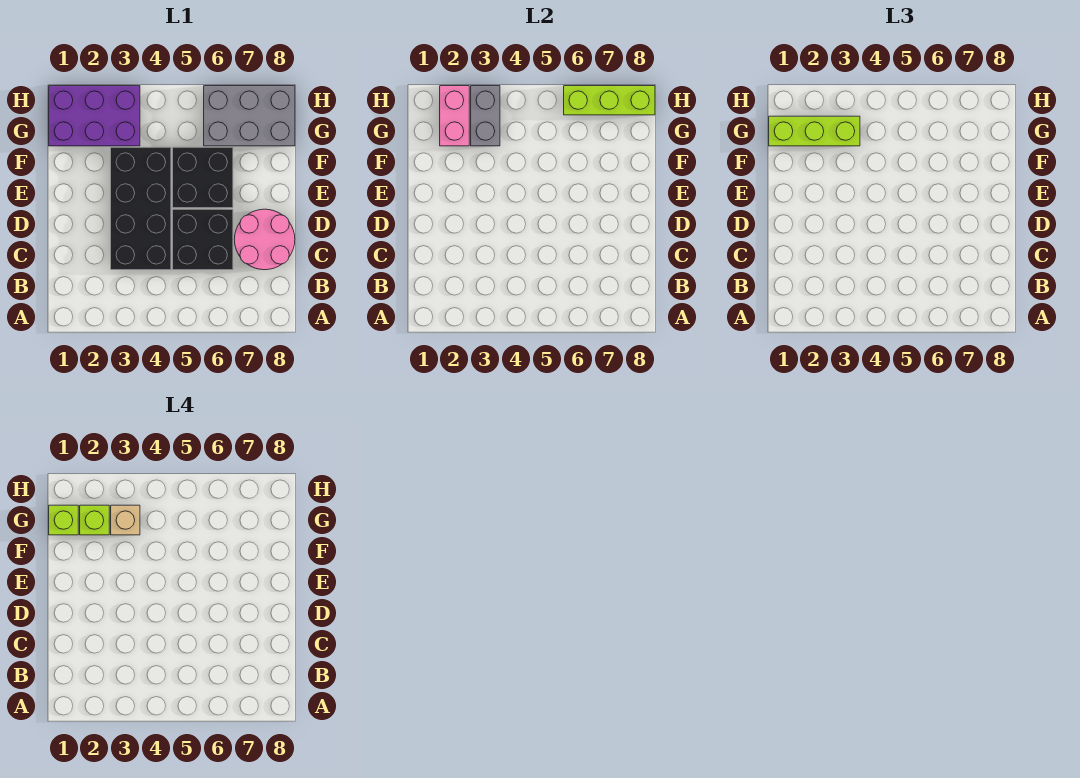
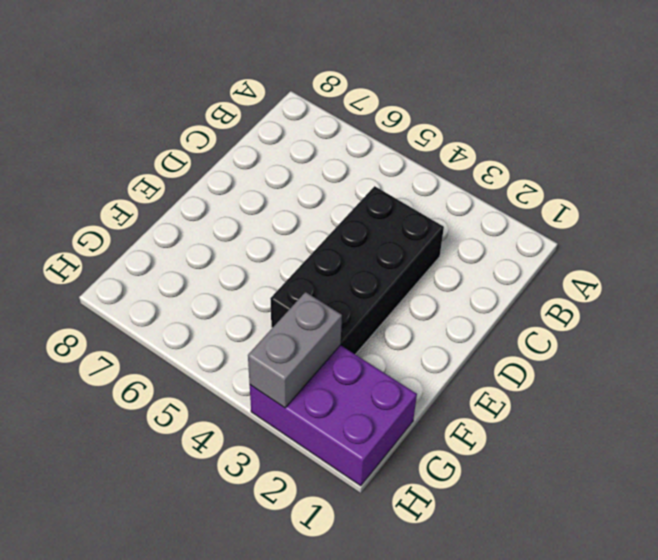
none -> black 2x2 brick [173,209,233,270]
none -> pink 2x2 round brick [234,209,295,270]
none -> black 2x2 brick [173,147,233,208]

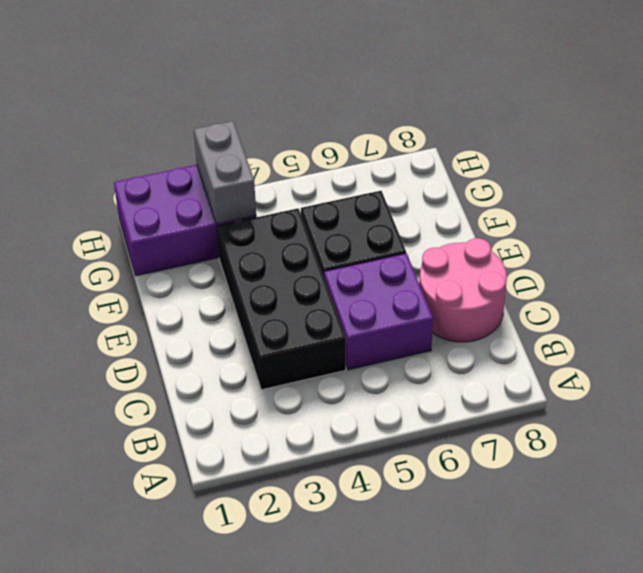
purple 2x2 brick [324,253,433,370] -> black 2x2 brick [173,209,233,270]
none -> grey 2x3 brick [204,86,295,146]
none -> pink 1x2 brick [440,86,469,146]
none -> lime 1x3 brick [564,86,655,115]

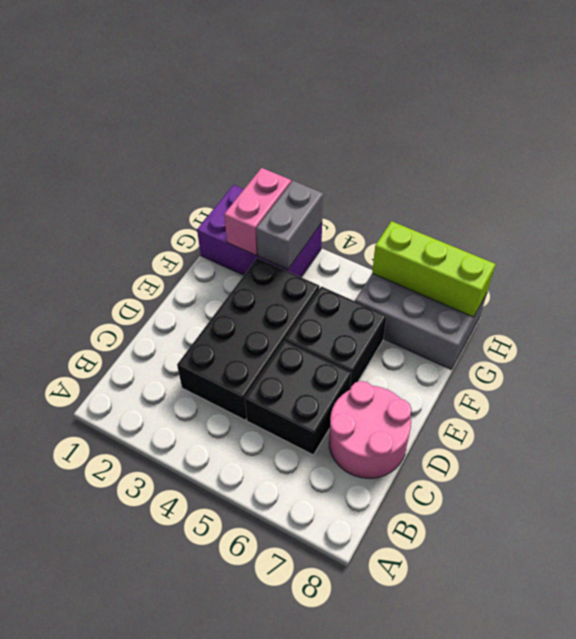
none -> lime 1x3 brick [769,116,860,146]
none -> lime 1x1 brick [49,505,78,535]
none -> lime 1x1 brick [80,505,109,535]

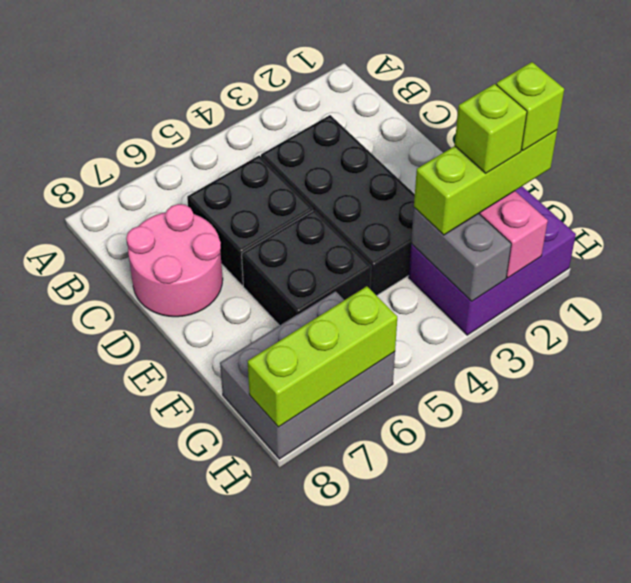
none -> tan 1x1 brick [111,505,140,535]

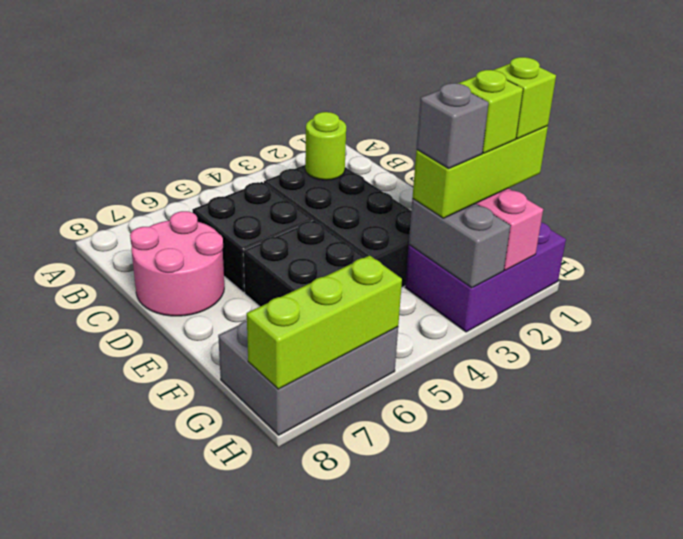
lime 1x1 round brick [305,112,346,180] -> none
grey 1x1 brick [417,83,489,168] -> tan 1x1 brick [111,505,140,535]

